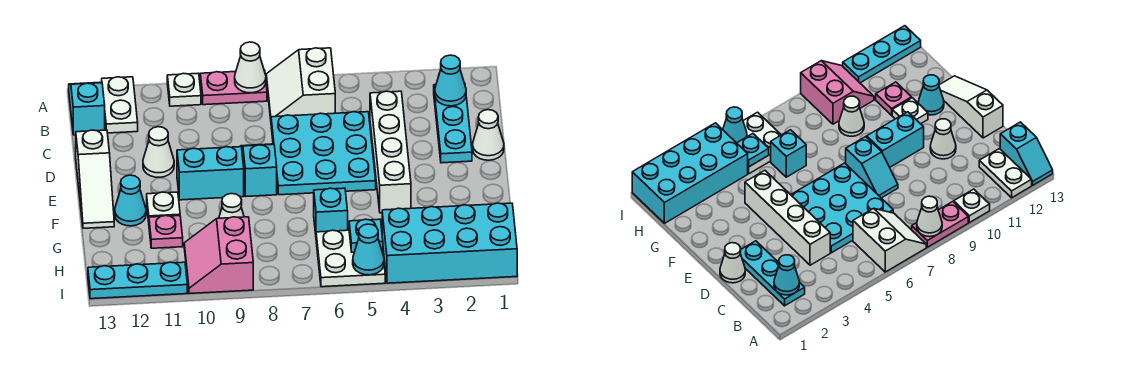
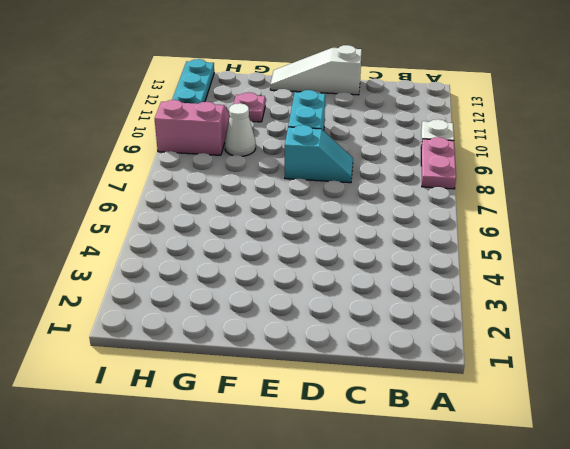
none -> white 2x2 slope [266,48,335,119]
none -> white 1x2 plate [102,77,138,133]
none -> cyan 1x2 slope [69,82,105,135]

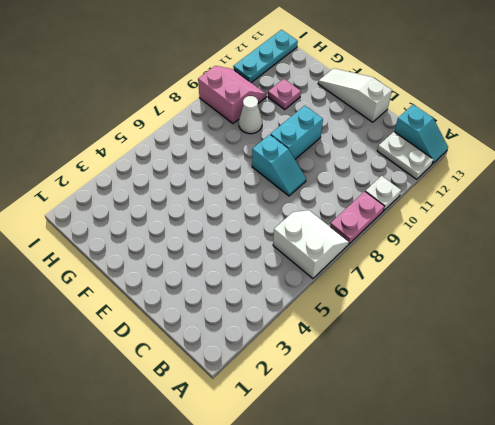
none -> cyan 1x3 plate [434,83,472,163]
none -> white 1x4 brick [370,91,411,213]
none -> cyan 3x3 plate [271,112,376,195]

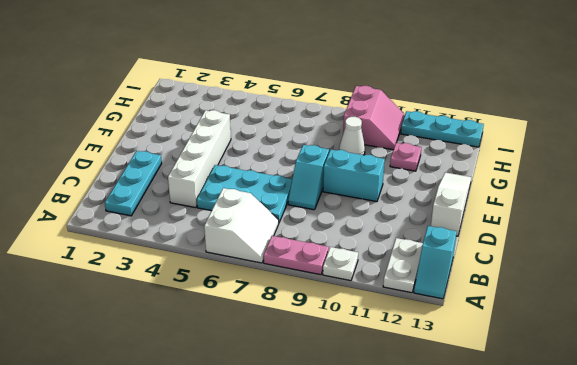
cyan 2x3 plate [197,165,292,222] -> cyan 3x3 plate [271,112,376,195]
none -> white 1x1 cone [473,110,504,160]
none -> white 1x1 cone [143,127,174,177]
none -> white 1x1 plate [147,192,180,222]

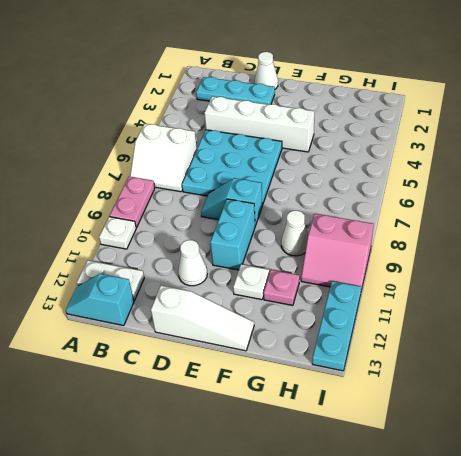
none -> cyan 1x1 cone [115,175,146,226]
none -> cyan 1x1 brick [314,188,348,234]
none -> cyan 2x4 brick [382,203,517,283]

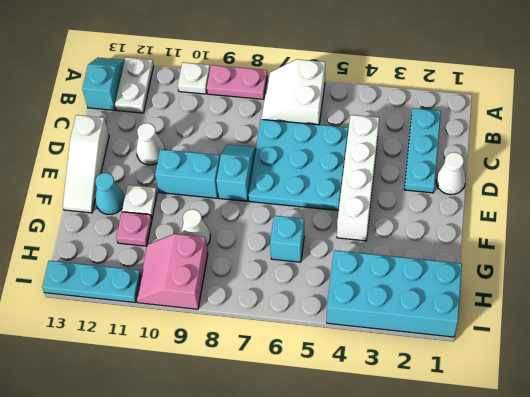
none -> white 2x2 plate [316,230,385,287]
none -> white 1x1 cone [235,42,266,93]
none -> cyan 1x1 cone [435,55,466,106]

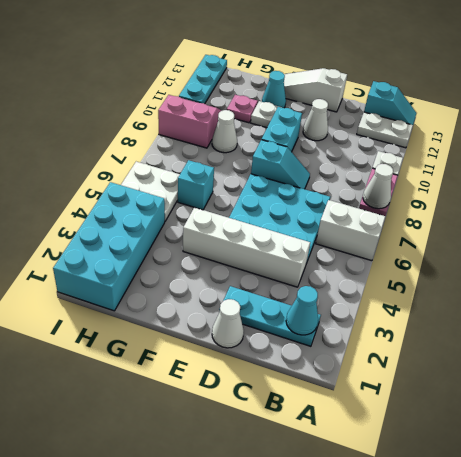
none -> cyan 1x1 plate [349,219,383,252]
none -> cyan 1x1 cone [353,224,384,275]

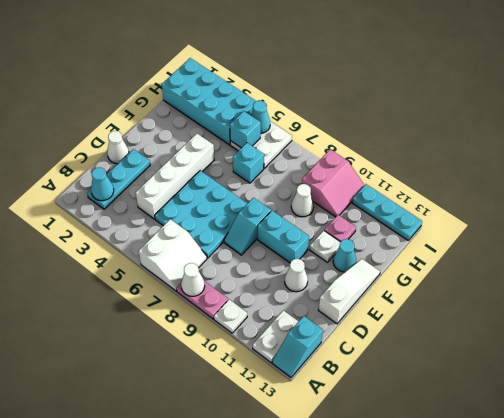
cyan 1x1 brick [230,111,261,148] -> cyan 1x1 plate [349,219,383,252]

